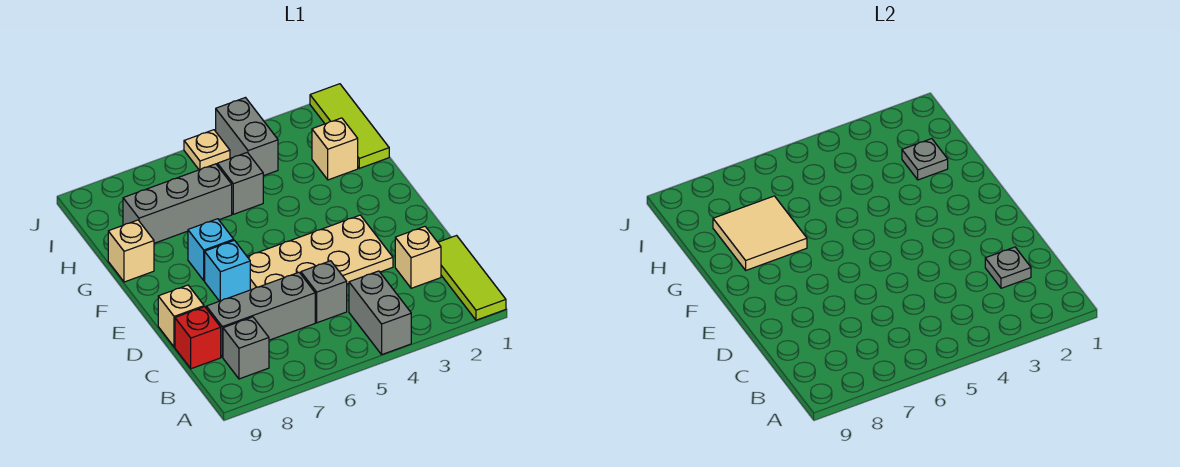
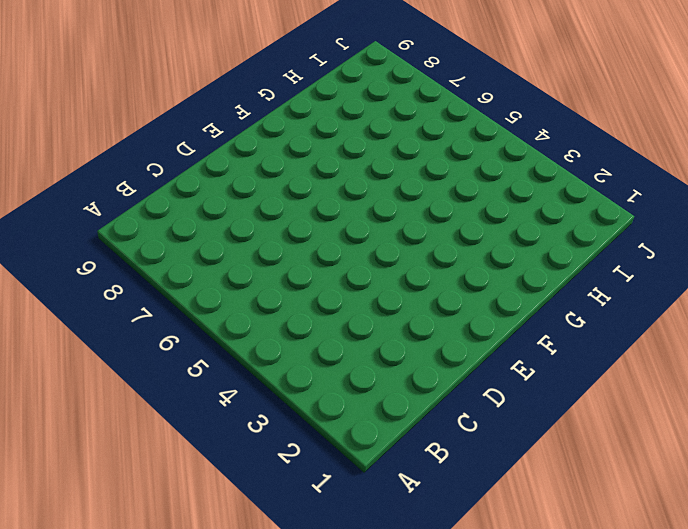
none -> lime 1x3 tile [438,236,506,320]
none -> grey 1x2 brick [349,271,411,354]
none -> grey 1x1 brick [223,317,269,379]

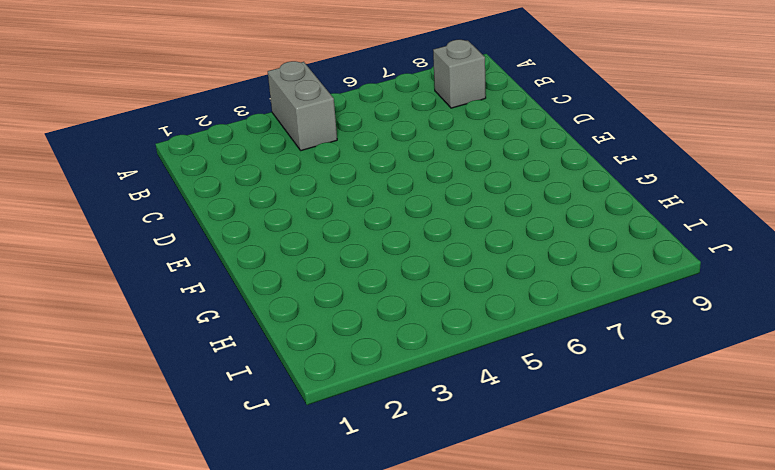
none -> lime 1x3 tile [438,236,506,320]
none -> tan 1x1 brick [395,227,441,288]
none -> grey 1x1 brick [301,261,347,323]

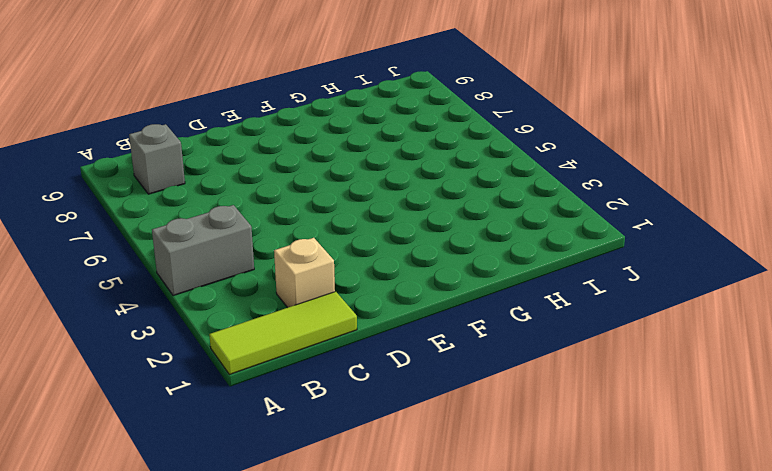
none -> grey 1x1 brick [301,261,347,323]
none -> grey 1x3 brick [206,272,315,357]
none -> red 1x1 brick [175,307,221,369]

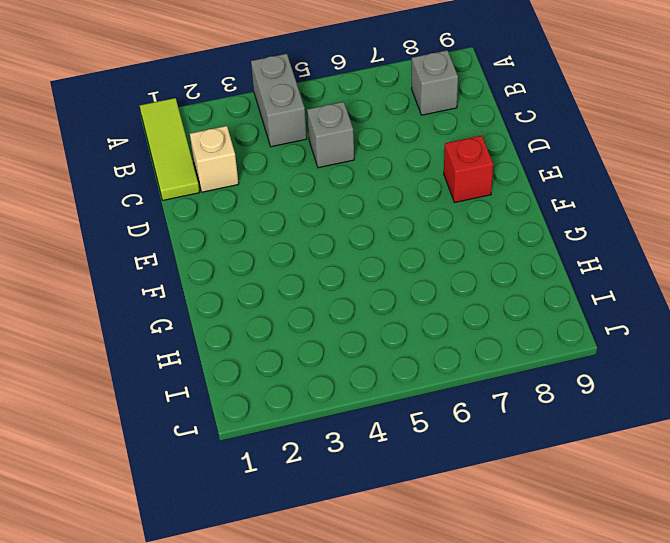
red 1x1 brick [444,135,493,202] -> red 1x1 brick moved to [175,307,221,369]
none -> grey 1x3 brick [206,272,315,357]
none -> tan 2x4 plate [247,215,393,290]
none -> tan 1x1 brick [158,285,204,347]

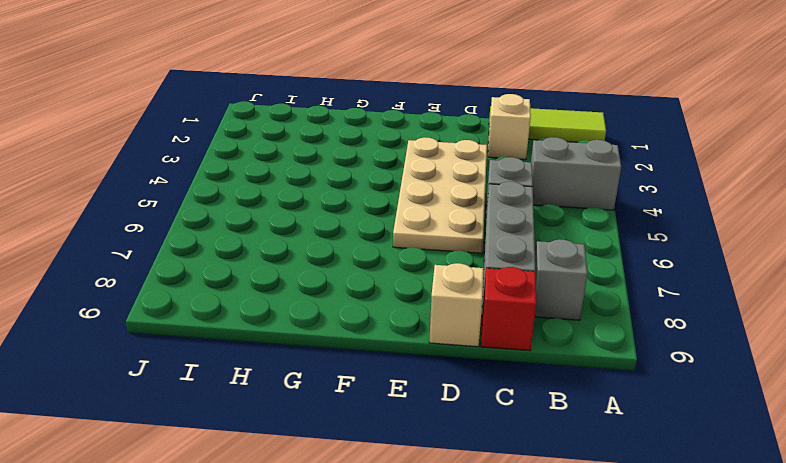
none -> cyan 1x1 brick [205,240,250,301]
none -> cyan 1x1 brick [188,219,234,281]
none -> tan 1x1 brick [108,220,154,282]

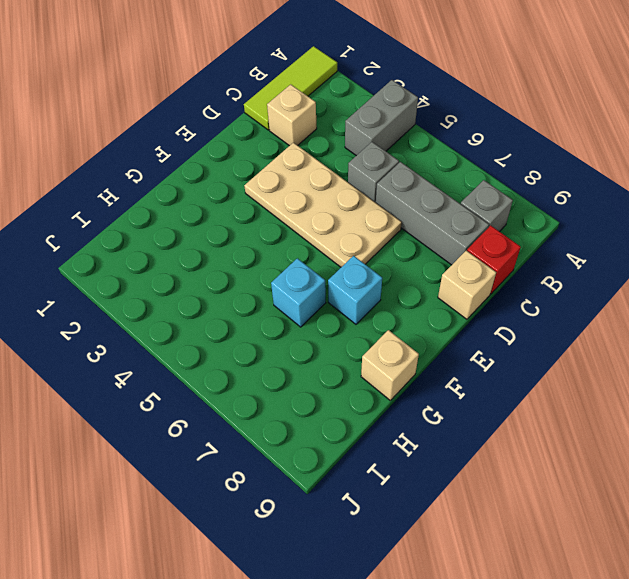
cyan 1x1 brick [271,258,326,327] -> cyan 1x1 brick moved to [205,240,250,301]
none -> lime 1x3 tile [310,84,389,168]
none -> tan 1x1 brick [312,118,358,180]
none -> grey 1x1 brick [217,152,263,214]

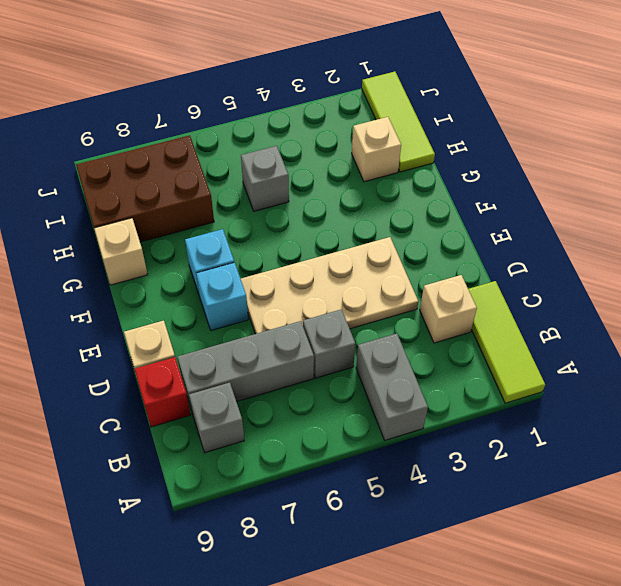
brown 2x3 brick [76,135,214,242] -> grey 1x3 brick [123,164,232,243]
none -> grey 1x2 brick [216,98,278,176]
none -> tan 1x1 plate [184,130,230,170]
none -> grey 1x1 plate [985,247,1031,288]

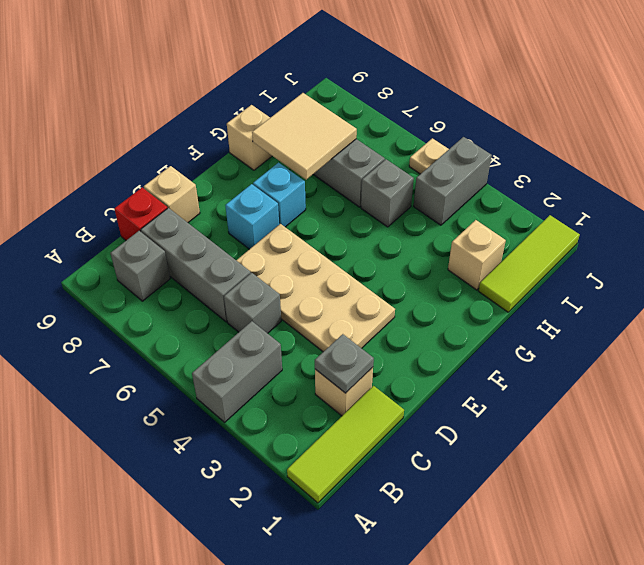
none -> grey 1x1 plate [902,139,948,180]

